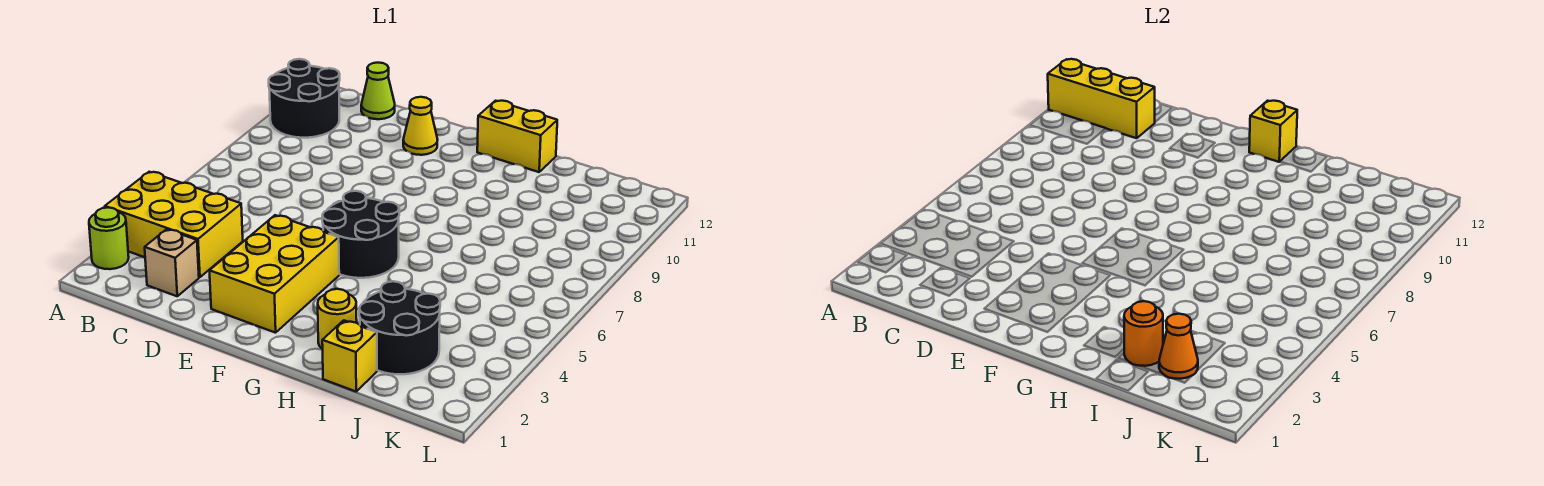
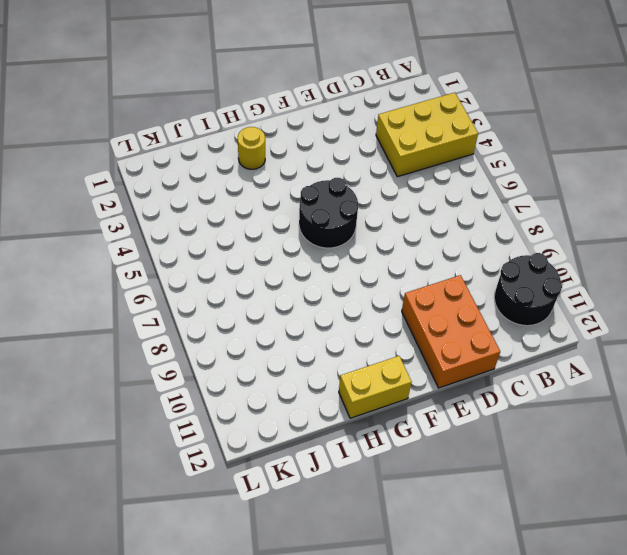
orange 2x3 brick [402,275,500,388] -> yellow 1x1 cone [403,97,438,155]
none -> lime 1x1 round brick [89,207,129,269]
none -> tan 1x1 brick [145,229,199,296]
none -> lime 1x1 cone [361,63,395,119]

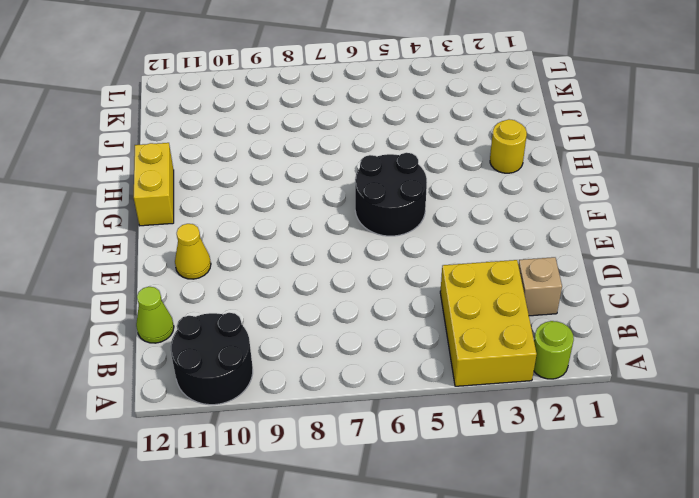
none -> yellow 2x3 brick [209,215,339,333]
none -> yellow 1x1 brick [322,320,377,391]
none -> black 2x2 round brick [359,281,440,374]

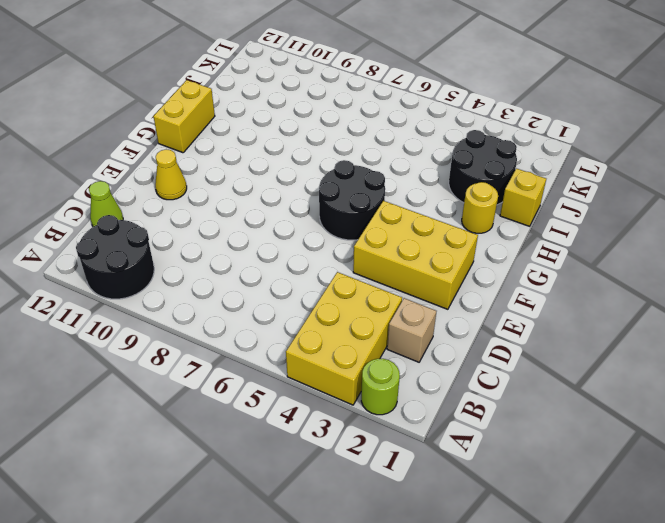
none -> yellow 1x3 brick [1048,59,1155,138]
none -> yellow 1x1 brick [1249,101,1297,162]
none -> orange 1x1 round brick [1124,301,1163,366]

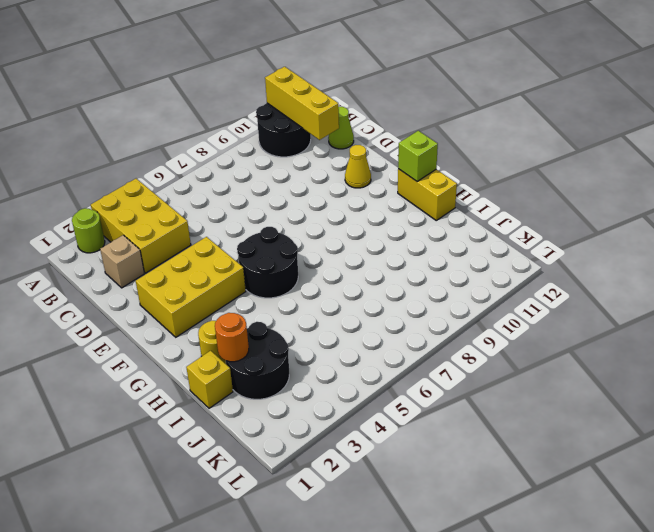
lime 1x1 brick [398,131,438,181] -> yellow 1x1 brick [1249,101,1297,162]
none -> orange 1x1 cone [1159,314,1198,379]

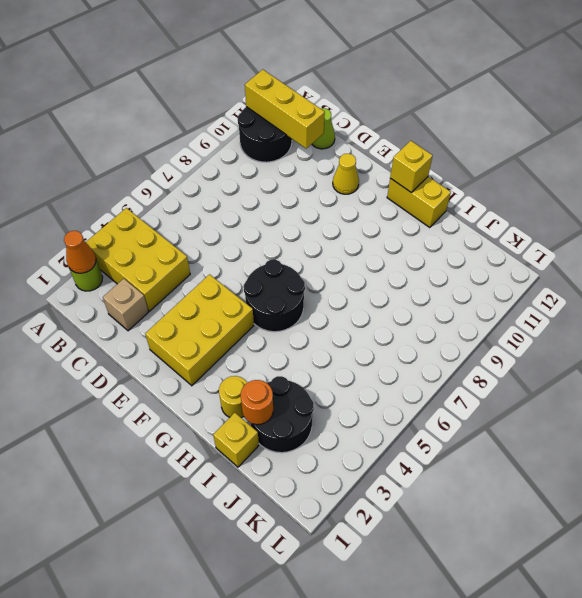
orange 1x1 cone [64,231,96,273] -> orange 1x1 cone moved to [1159,314,1198,379]

